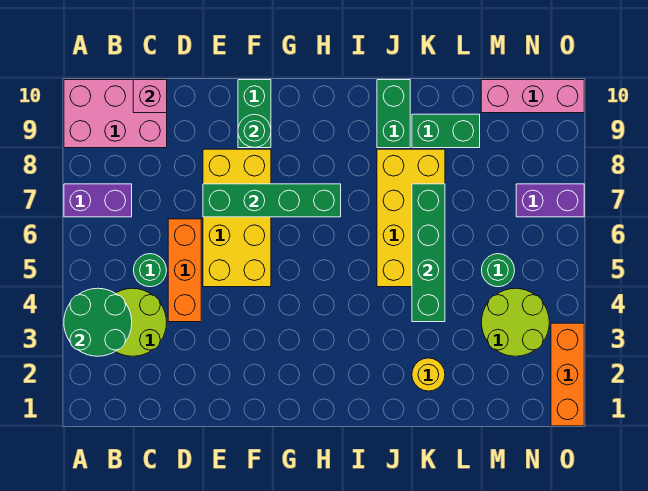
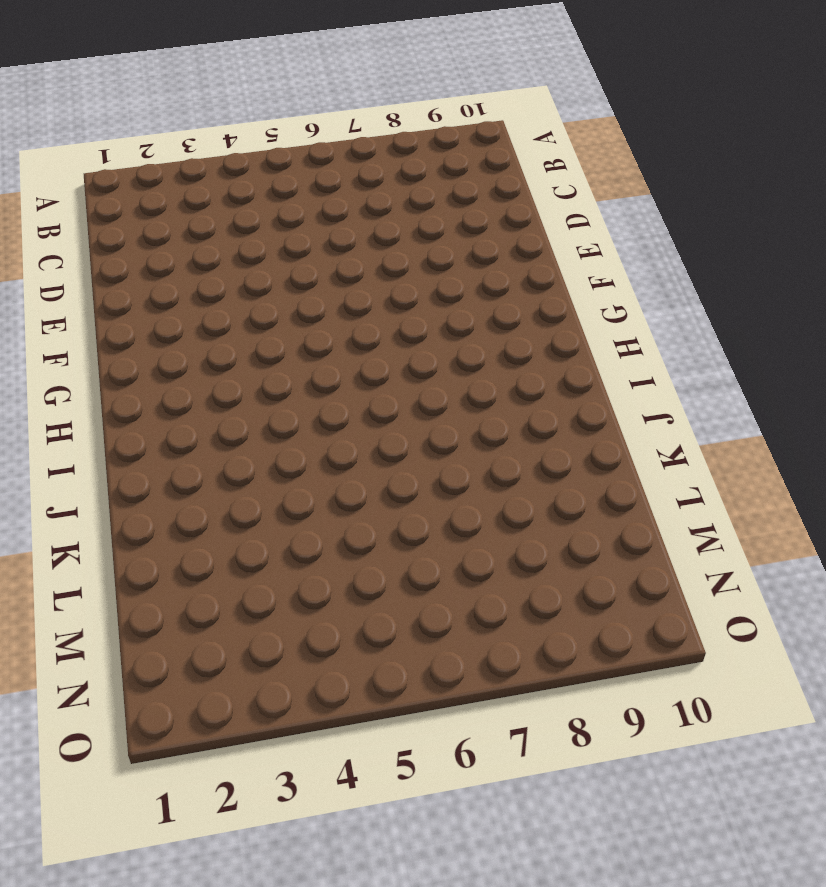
none -> purple 1x2 brick [64,184,132,217]
none -> pink 2x3 brick [64,80,167,148]
none -> lime 2x2 round brick [115,288,167,356]

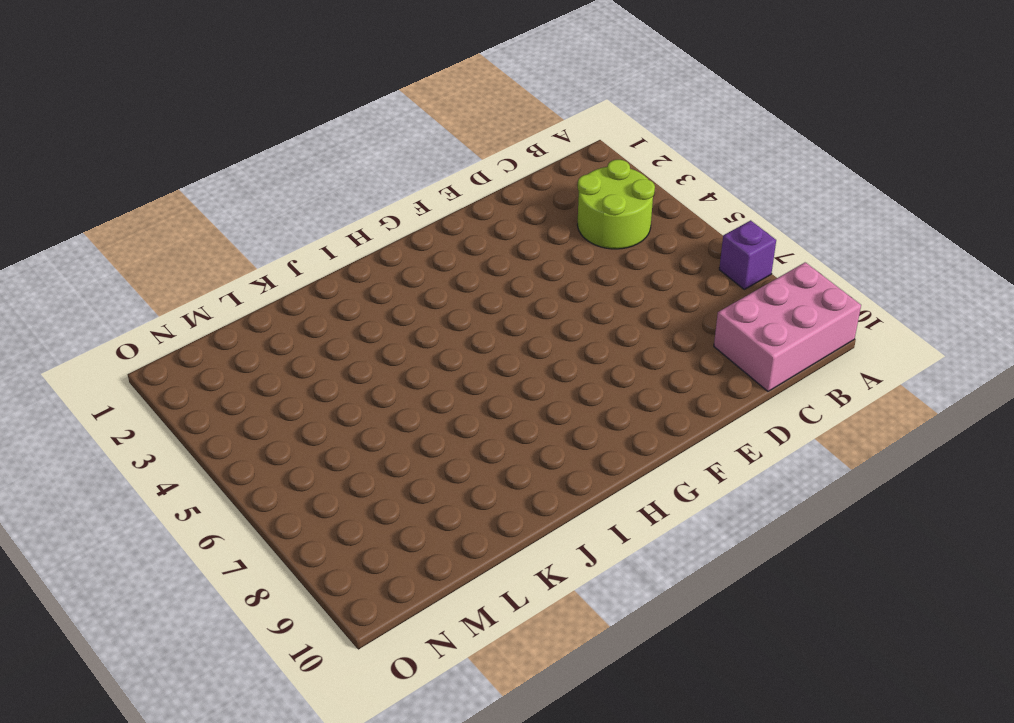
purple 1x1 brick [719,220,776,289] -> purple 1x2 brick [64,184,132,217]
none -> green 1x1 round brick [133,254,167,287]
none -> orange 1x3 brick [168,219,201,322]
none -> yellow 2x4 brick [203,149,271,287]

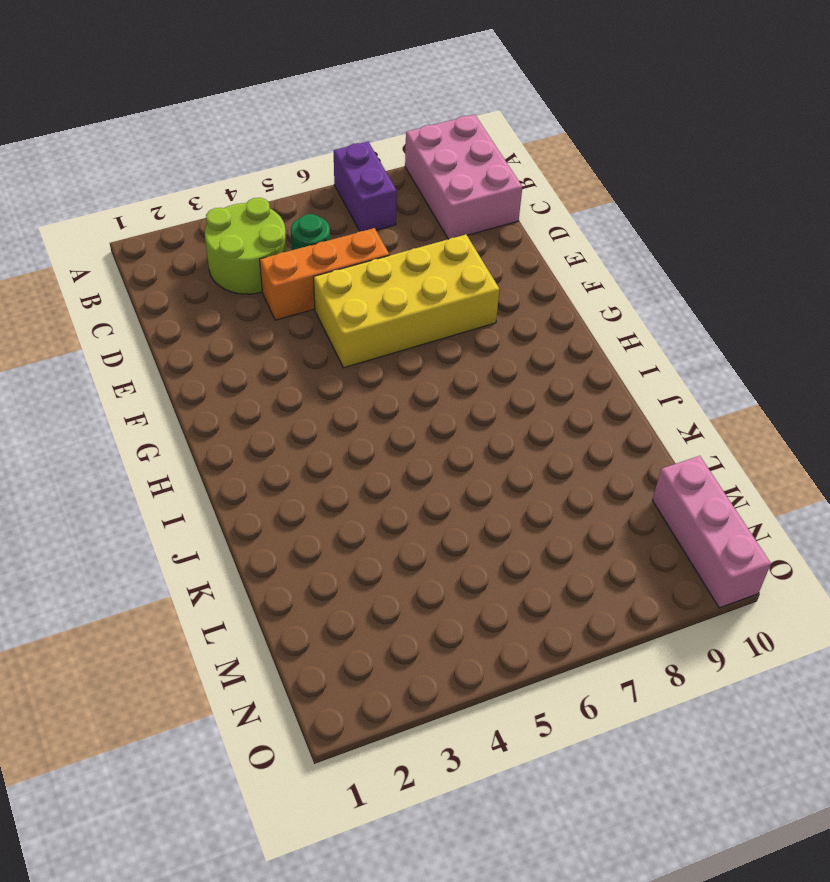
none -> green 1x2 brick [238,80,271,148]
none -> yellow 2x4 brick [377,149,445,287]
none -> green 1x2 brick [377,80,410,148]

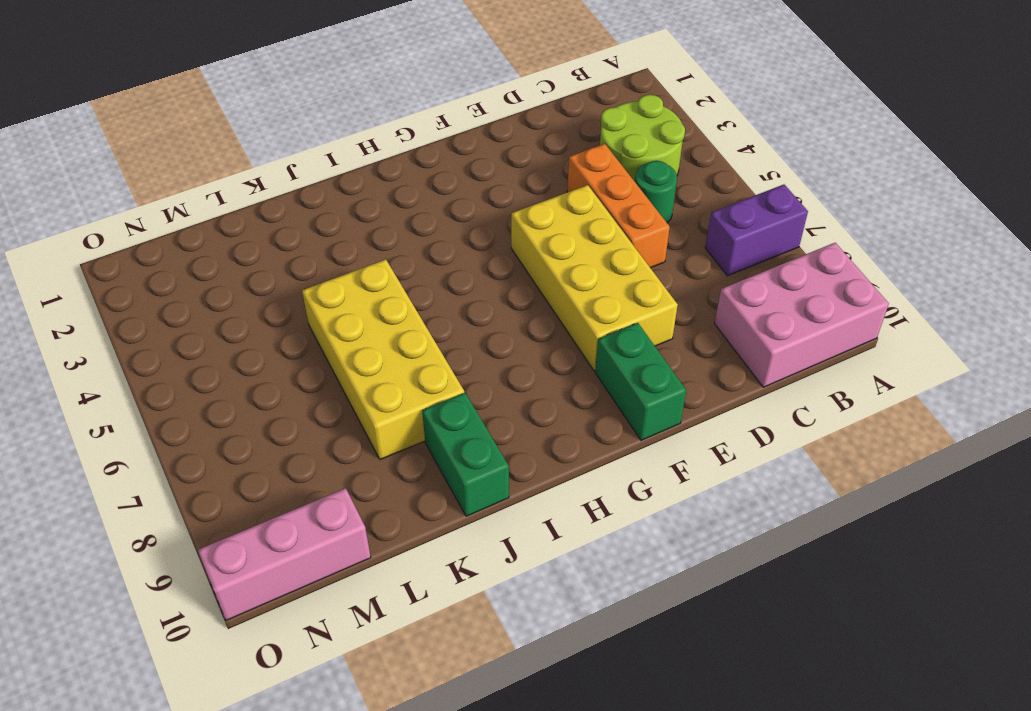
none -> yellow 1x1 round brick [412,358,445,391]
none -> green 1x2 brick [412,114,480,148]
none -> lime 2x2 round brick [481,288,549,356]

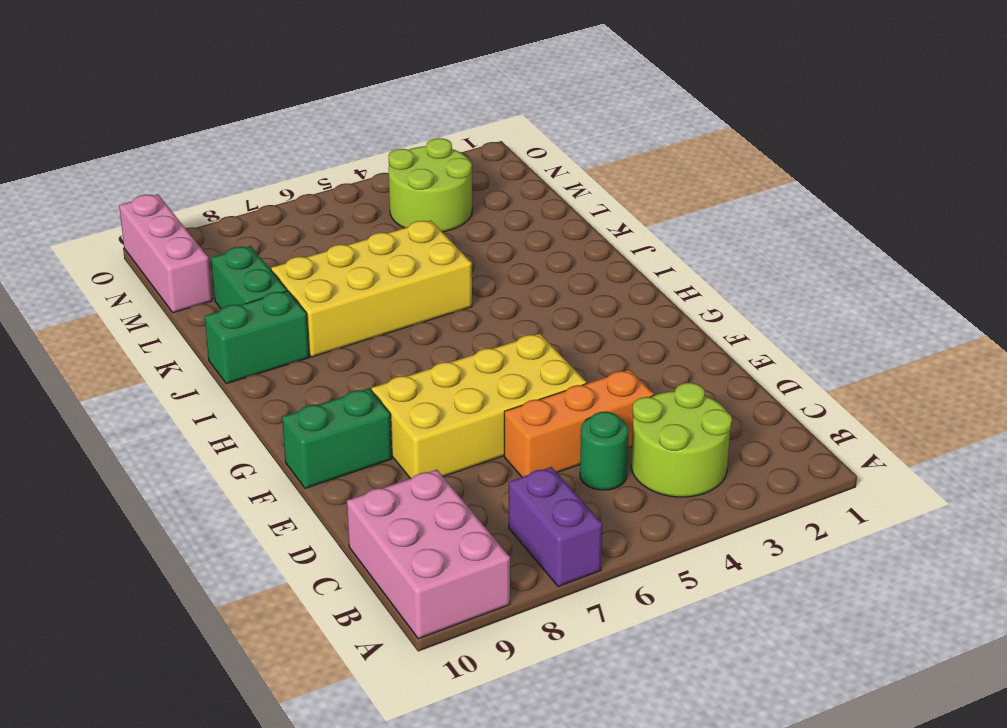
none -> yellow 1x1 round brick [412,358,445,391]
none -> green 1x1 round brick [482,254,515,287]
none -> purple 1x2 brick [516,184,584,217]

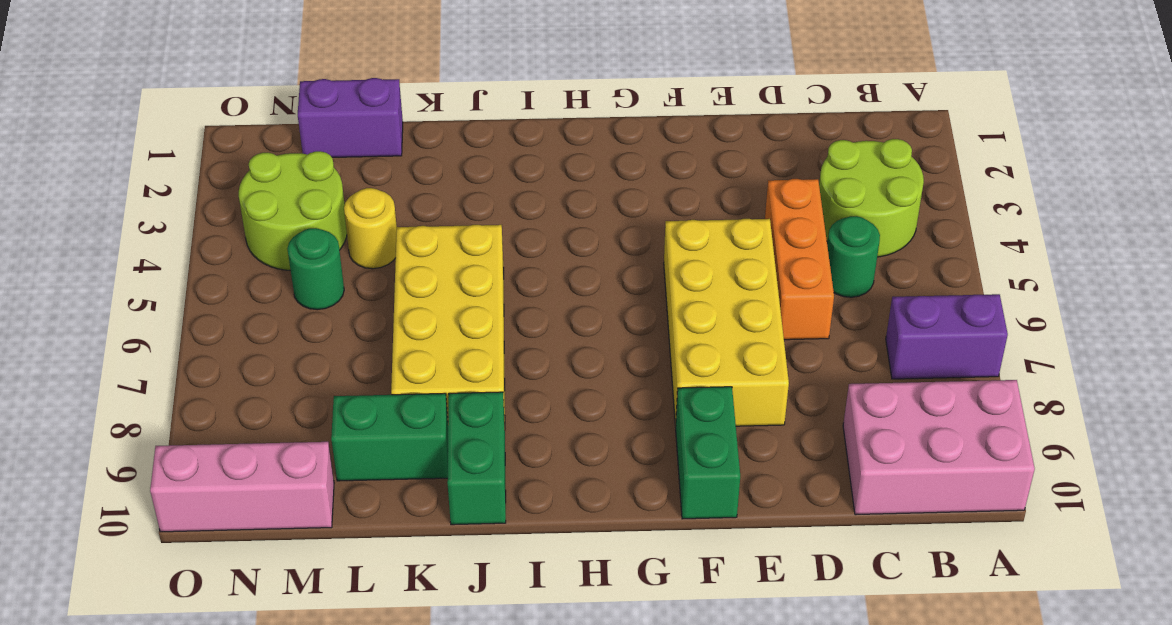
purple 1x2 brick [298,78,403,157] -> purple 1x2 brick moved to [516,184,584,217]
yellow 1x1 round brick [344,188,397,269] -> yellow 1x1 round brick moved to [412,358,445,391]
none -> orange 1x3 brick [551,323,584,426]
none -> green 2x2 round brick [64,288,132,356]
none -> pink 1x1 brick [133,80,167,113]

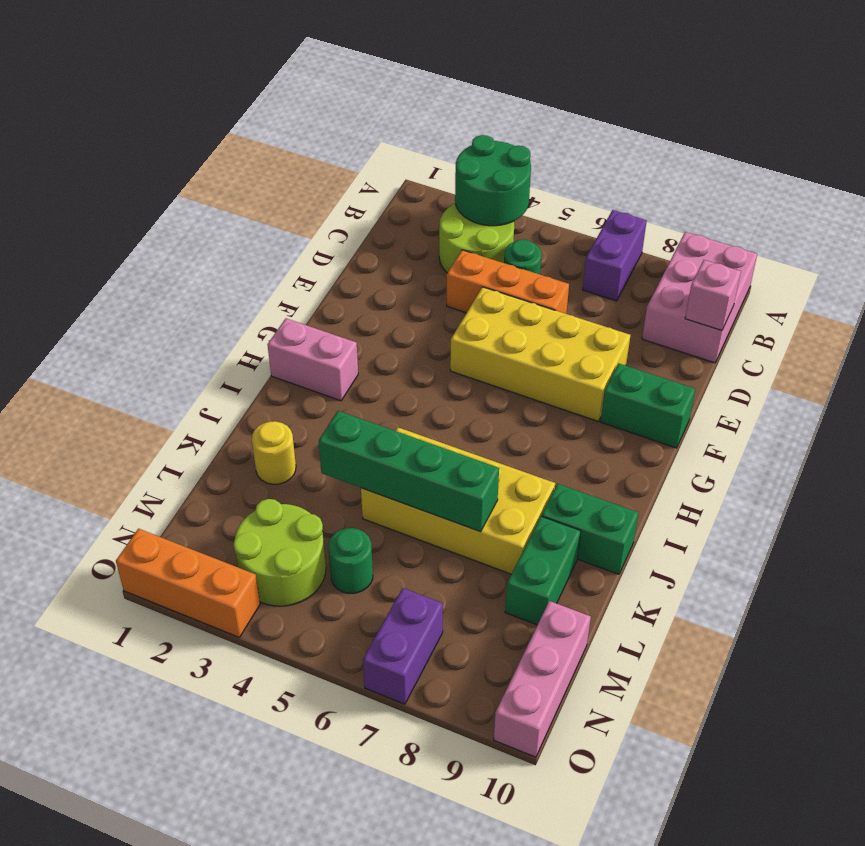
pink 1x2 brick [268,318,358,401] -> none
none -> green 1x4 brick [203,184,341,217]
none -> green 1x1 round brick [238,114,271,148]

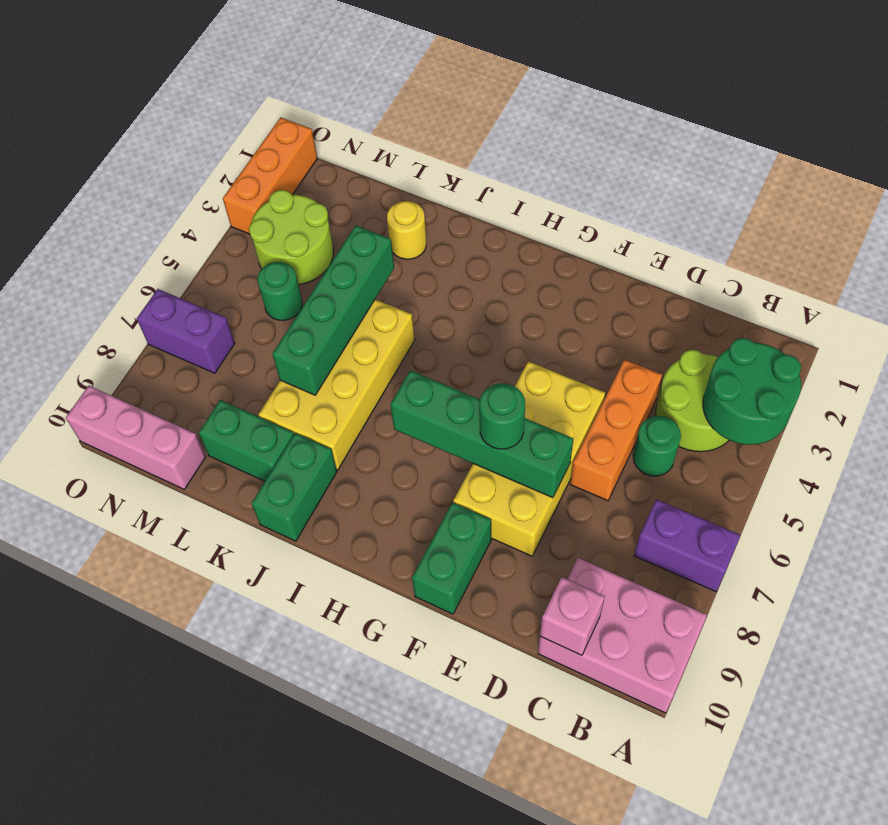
green 1x1 round brick [480,383,525,449] -> green 1x1 round brick moved to [238,114,271,148]

